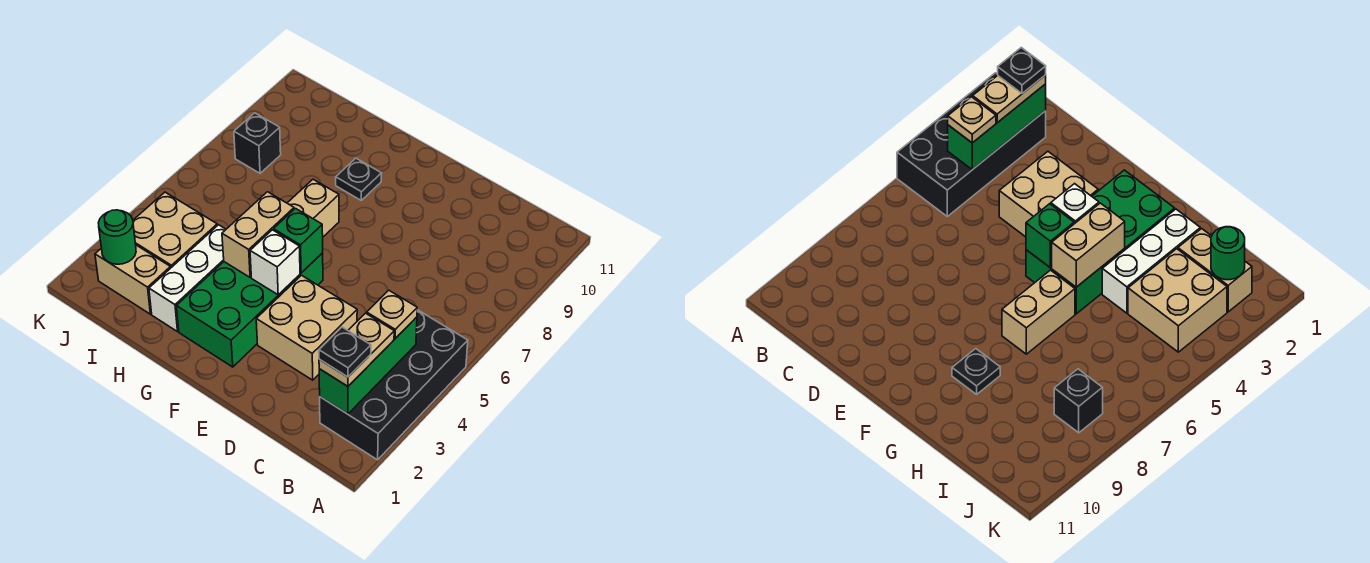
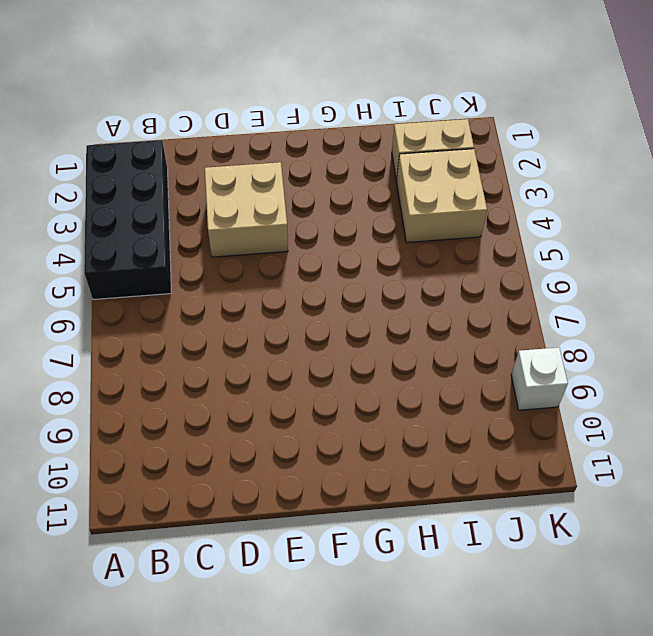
white 1x1 brick [511,347,568,410] -> white 1x1 brick moved to [250,230,300,295]
none -> green 2x4 brick [177,253,323,367]
none -> tan 1x2 brick [287,179,339,237]
none -> black 1x1 plate [336,158,382,200]

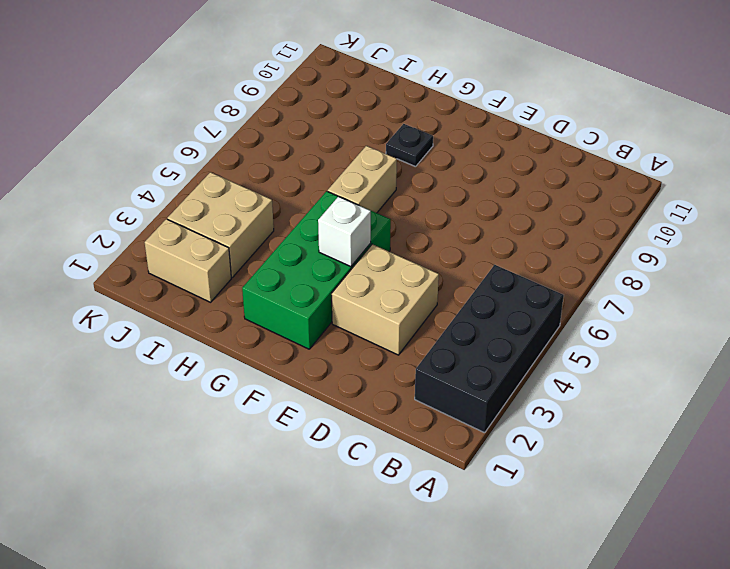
none -> white 1x3 brick [149,225,226,332]
none -> black 1x1 brick [234,113,281,173]
none -> green 1x3 brick [319,317,417,414]

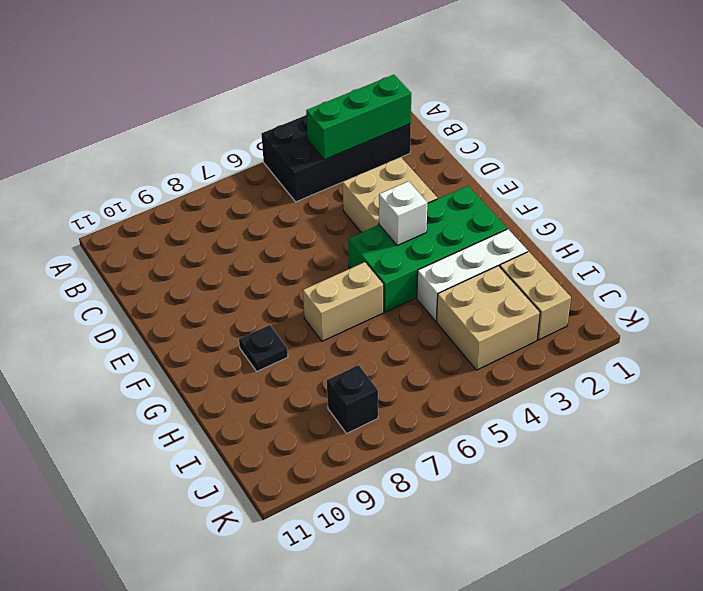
none -> green 1x1 brick [274,209,323,273]
none -> tan 1x2 brick [222,192,294,277]
none -> green 1x1 round brick [99,210,136,264]

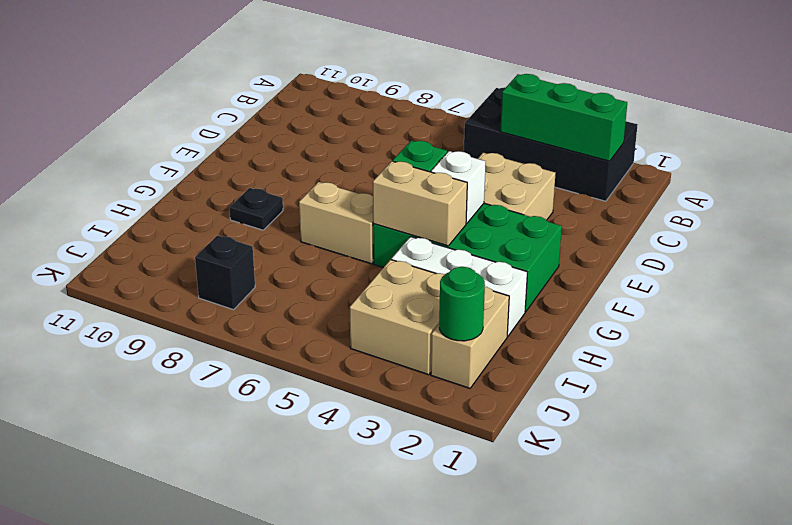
none -> tan 1x2 plate [319,313,394,386]
none -> tan 1x1 plate [367,290,417,338]
none -> black 1x1 plate [319,327,371,377]

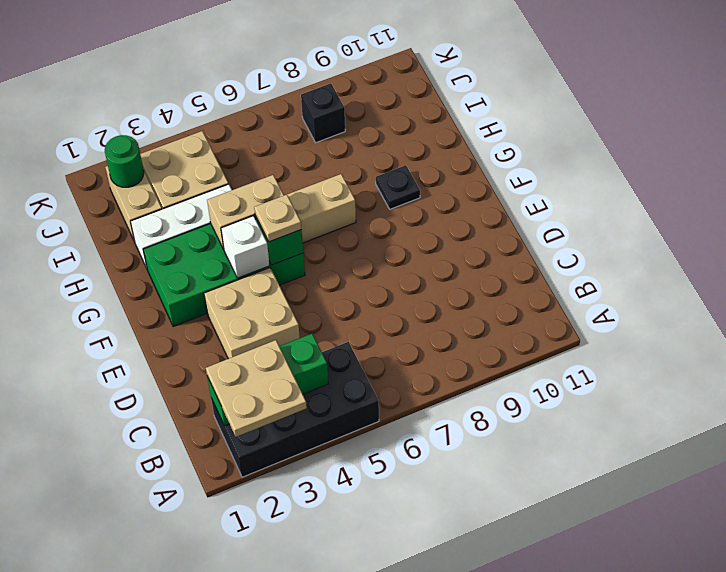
tan 2x2 plate [206,340,307,437] -> tan 1x2 plate [319,313,394,386]
tan 1x1 plate [254,195,301,242] -> tan 1x1 plate moved to [367,290,417,338]
none -> black 1x1 plate [319,327,371,377]

